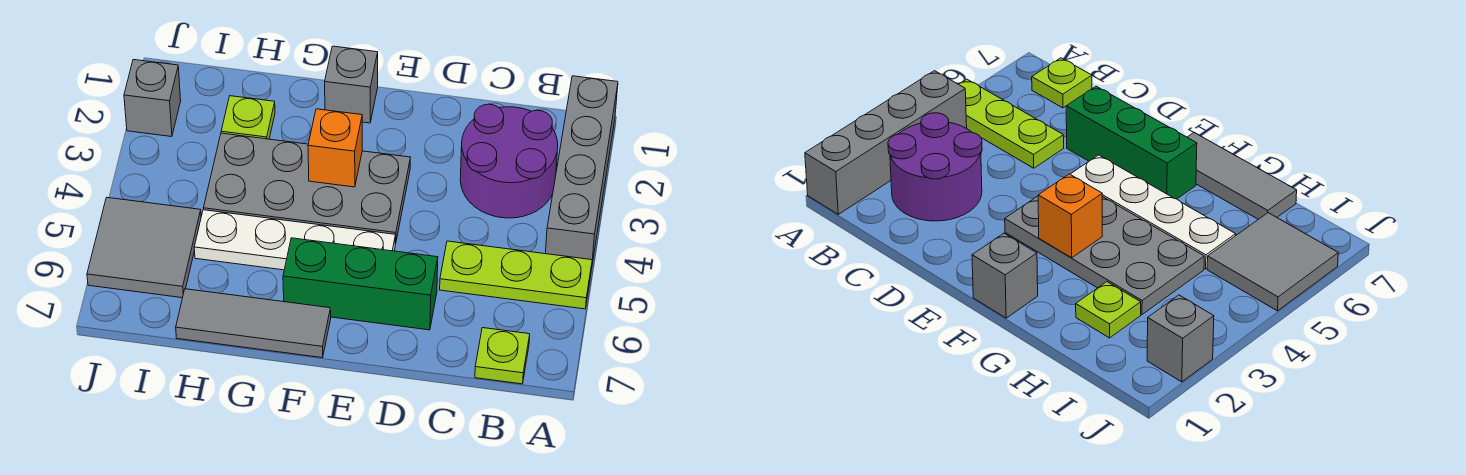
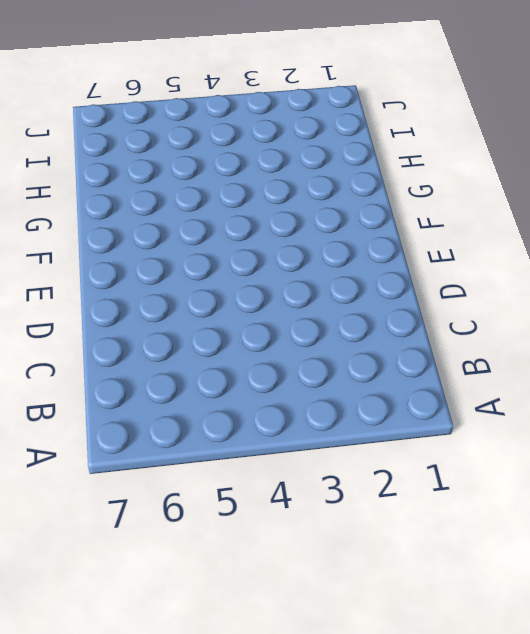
none -> grey 1x4 brick [546,76,618,264]
none -> lime 1x3 plate [440,241,592,309]
none -> purple 2x2 round brick [460,104,558,218]

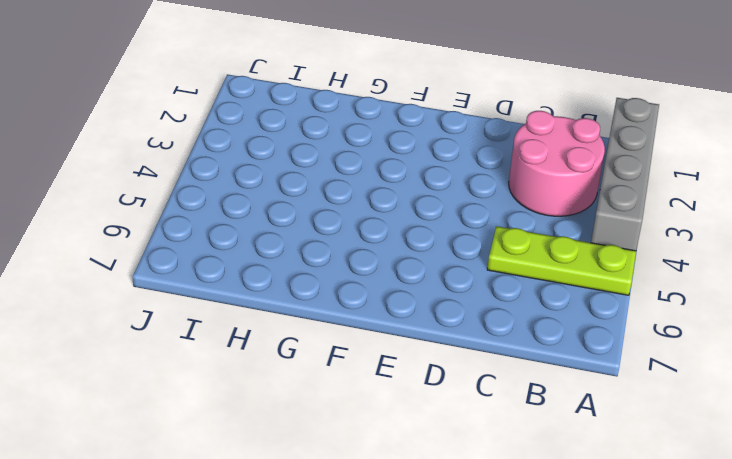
pink 2x2 round brick [509,111,605,216] -> purple 2x2 round brick [460,104,558,218]
none -> lime 1x1 plate [475,328,530,384]
none -> green 1x3 brick [283,238,438,330]
none -> grey 2x4 plate [203,133,411,244]

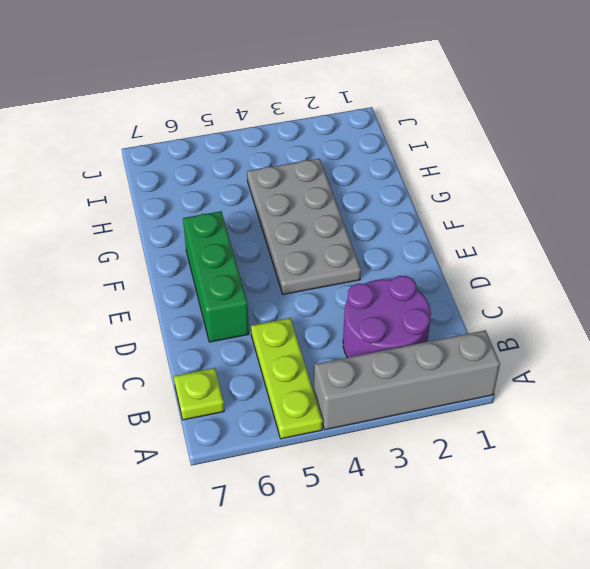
none -> white 1x4 plate [194,210,396,270]
none -> grey 1x1 brick [325,46,378,123]
none -> grey 1x3 tile [176,289,331,358]

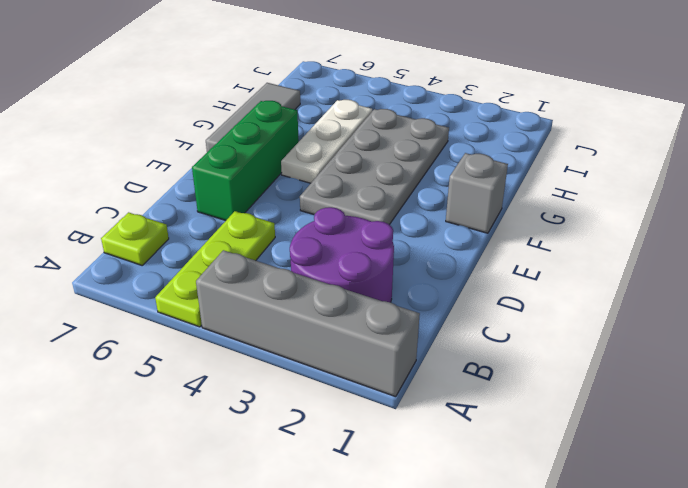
white 1x3 plate [281,100,372,183] -> white 1x4 plate [194,210,396,270]
none -> lime 1x1 plate [221,96,275,139]
none -> grey 2x2 tile [87,198,201,298]
none -> grey 1x1 brick [124,60,181,137]

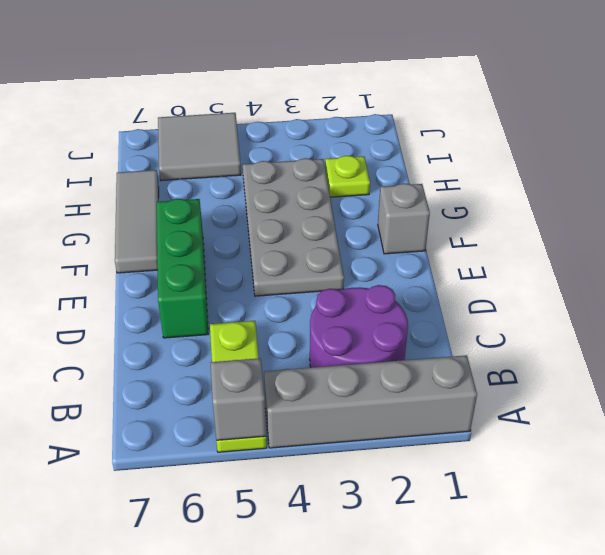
grey 1x1 brick [211,358,266,440] -> grey 1x1 brick moved to [124,60,181,137]
none -> lime 1x1 plate [475,328,530,384]
none -> white 1x4 plate [194,210,396,270]
none -> orange 1x1 brick [308,109,362,187]

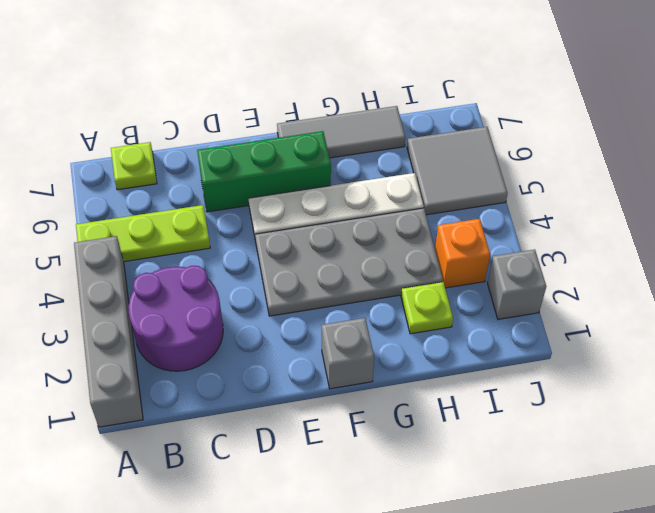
orange 1x1 brick [435,219,490,288] -> orange 1x1 brick moved to [308,109,362,187]

